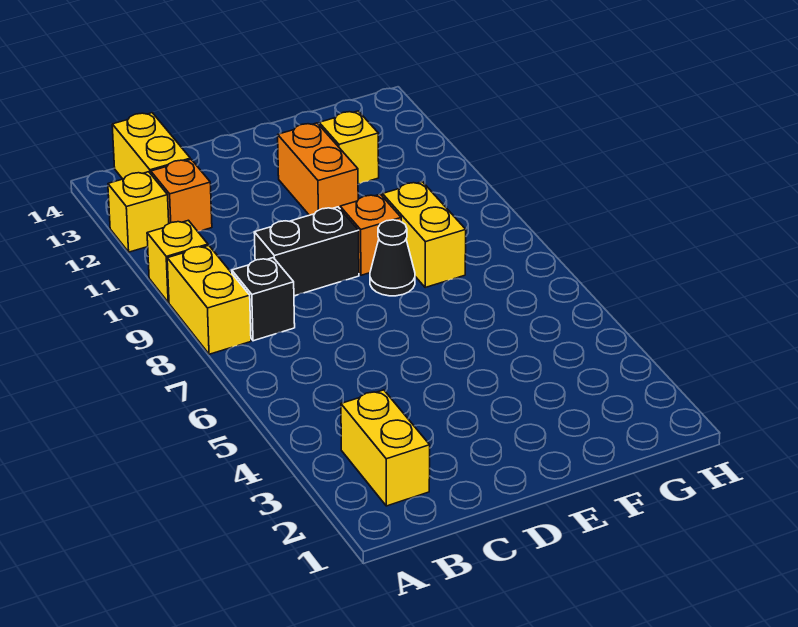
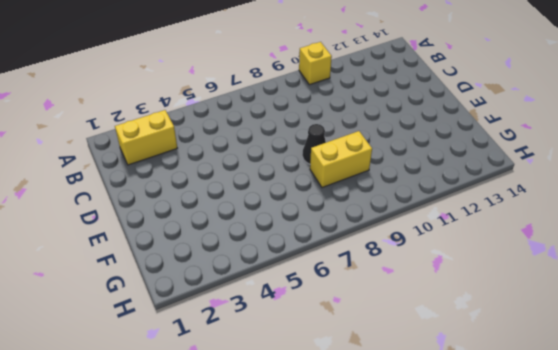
none -> yellow 1x2 brick [167,245,251,354]
none -> yellow 1x1 brick [108,172,169,252]
none -> black 1x1 brick [232,258,295,341]

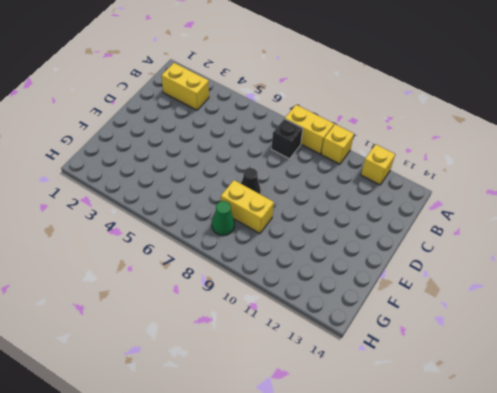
green 1x1 cone [212,201,235,236] -> none
none -> orange 1x1 brick [151,159,212,231]
none -> yellow 1x2 brick [112,113,190,179]
none -> black 1x2 brick [254,207,359,296]

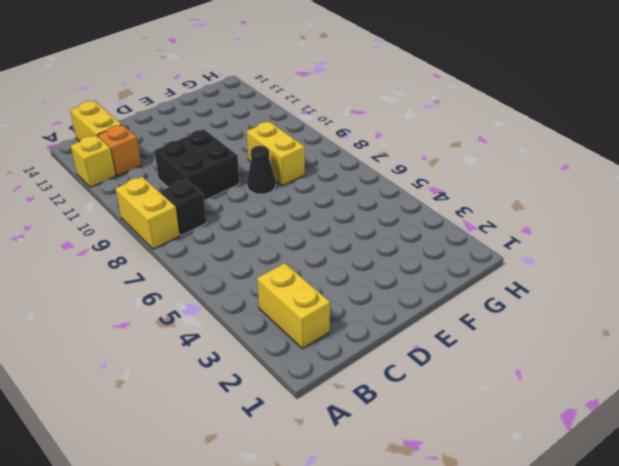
black 2x2 brick [154,129,240,201] -> black 1x2 brick [254,207,359,296]
none -> yellow 1x1 brick [147,220,208,302]
none -> orange 1x1 brick [340,194,401,275]
none -> orange 1x2 brick [278,123,358,215]

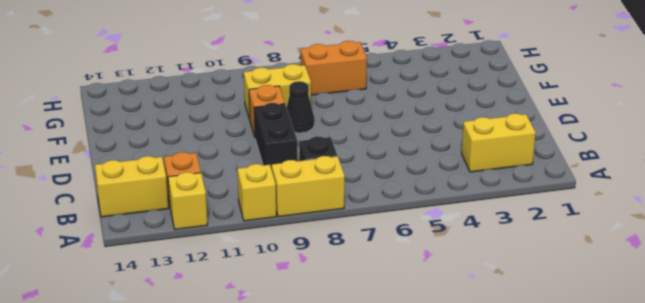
orange 1x2 brick [301,41,367,95] -> orange 1x2 brick moved to [278,123,358,215]
none -> yellow 1x1 brick [319,111,379,184]

